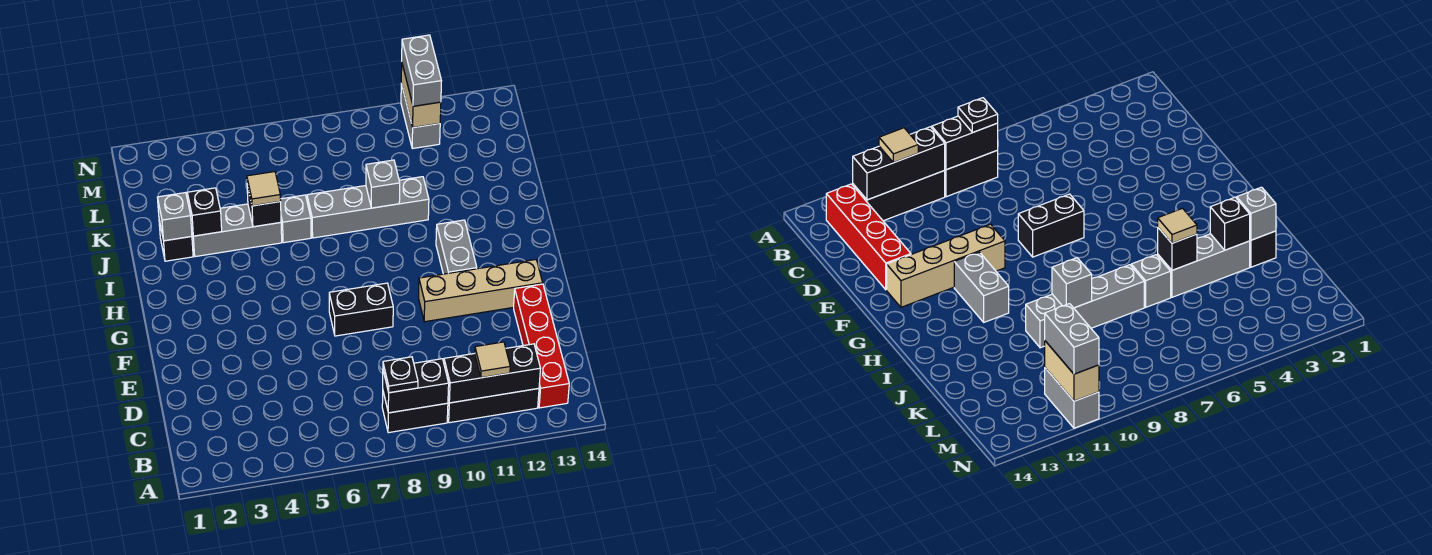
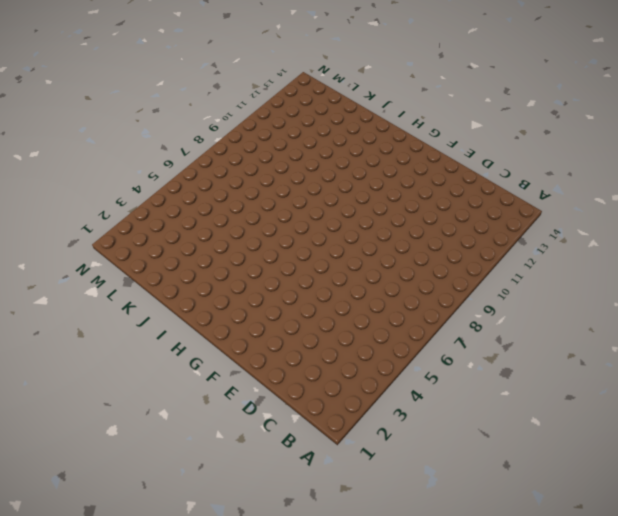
none -> black 1x2 brick [382,392,448,433]
none -> black 1x3 brick [447,388,539,423]
none -> red 1x4 brick [514,284,569,408]

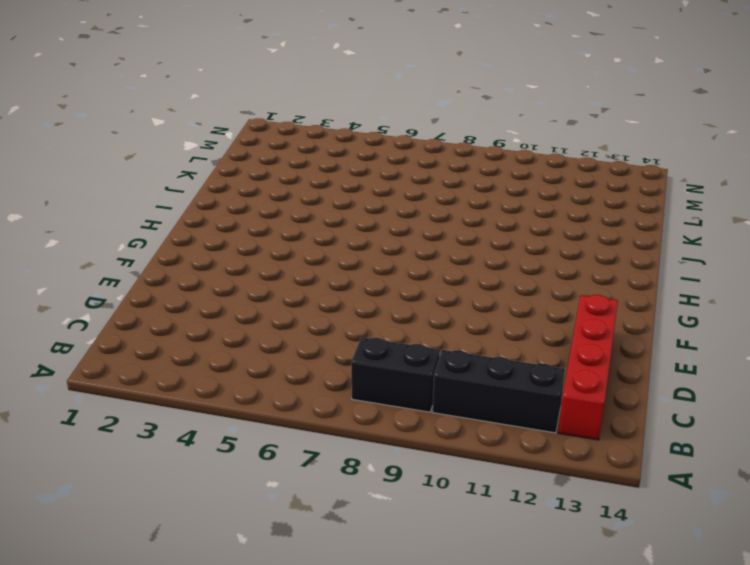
none -> black 1x2 brick [329,283,393,336]
none -> tan 1x4 brick [419,260,543,322]
none -> grey 1x2 brick [436,220,477,274]

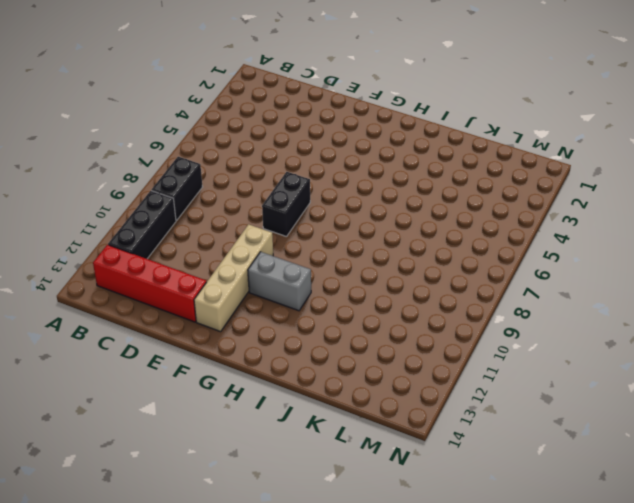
none -> black 1x1 brick [159,221,193,261]
none -> grey 1x3 brick [191,204,282,257]
none -> grey 1x1 brick [280,195,311,243]

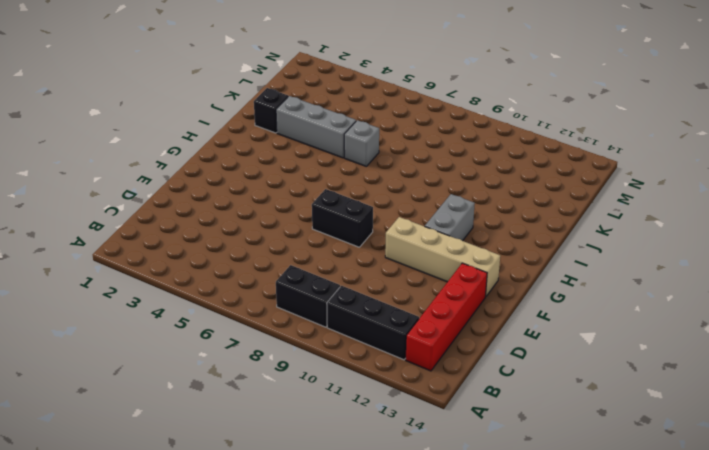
none -> grey 1x4 brick [307,177,429,238]
none -> grey 1x2 brick [401,84,440,149]
none -> black 1x2 brick [383,359,449,413]

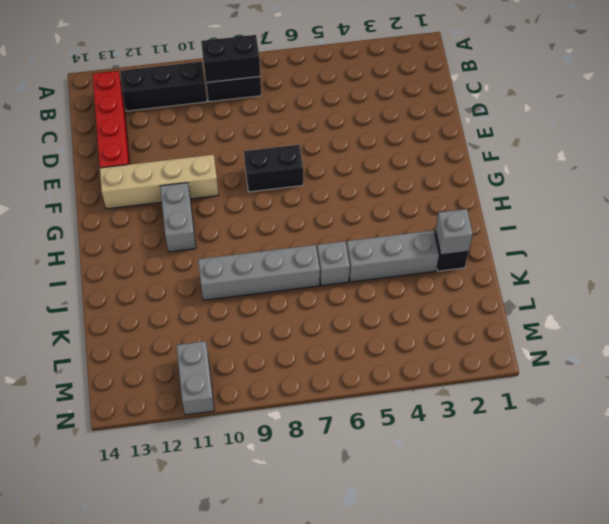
none -> black 1x3 brick [444,344,540,403]
none -> black 1x1 brick [187,188,222,236]
none -> black 1x1 brick [247,185,281,227]

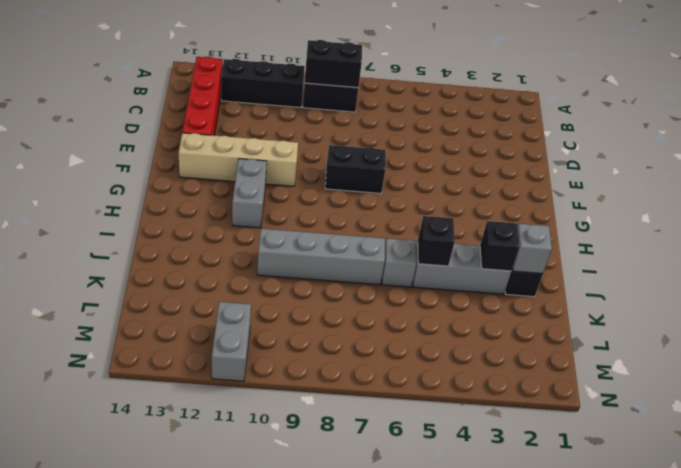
none -> black 1x3 brick [444,344,540,403]
none -> grey 1x1 brick [366,160,400,208]
none -> tan 1x2 brick [401,64,441,128]

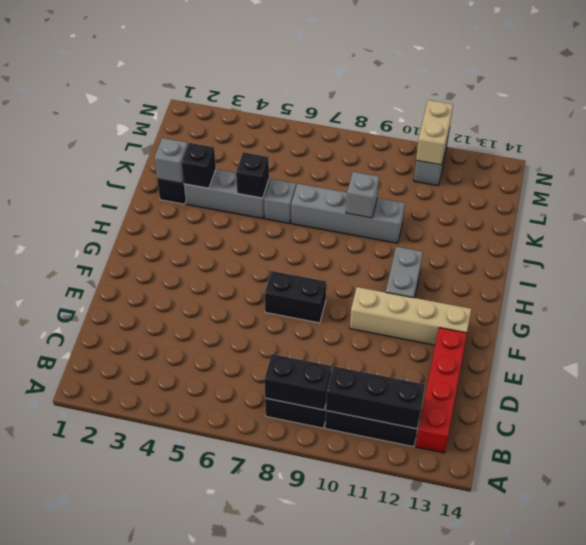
none -> black 1x1 plate [383,357,418,393]
none -> tan 1x1 tile [475,342,510,378]
none -> tan 1x1 tile [247,172,281,206]

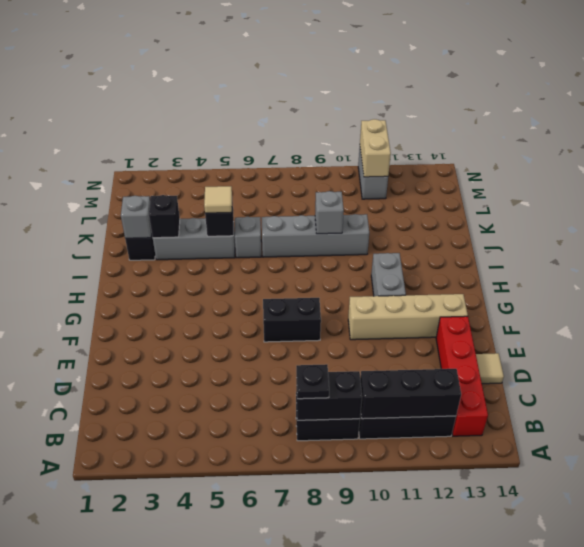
tan 1x1 tile [476,353,504,384] -> tan 1x1 tile moved to [475,342,510,378]
none -> grey 1x2 brick [402,35,441,106]

